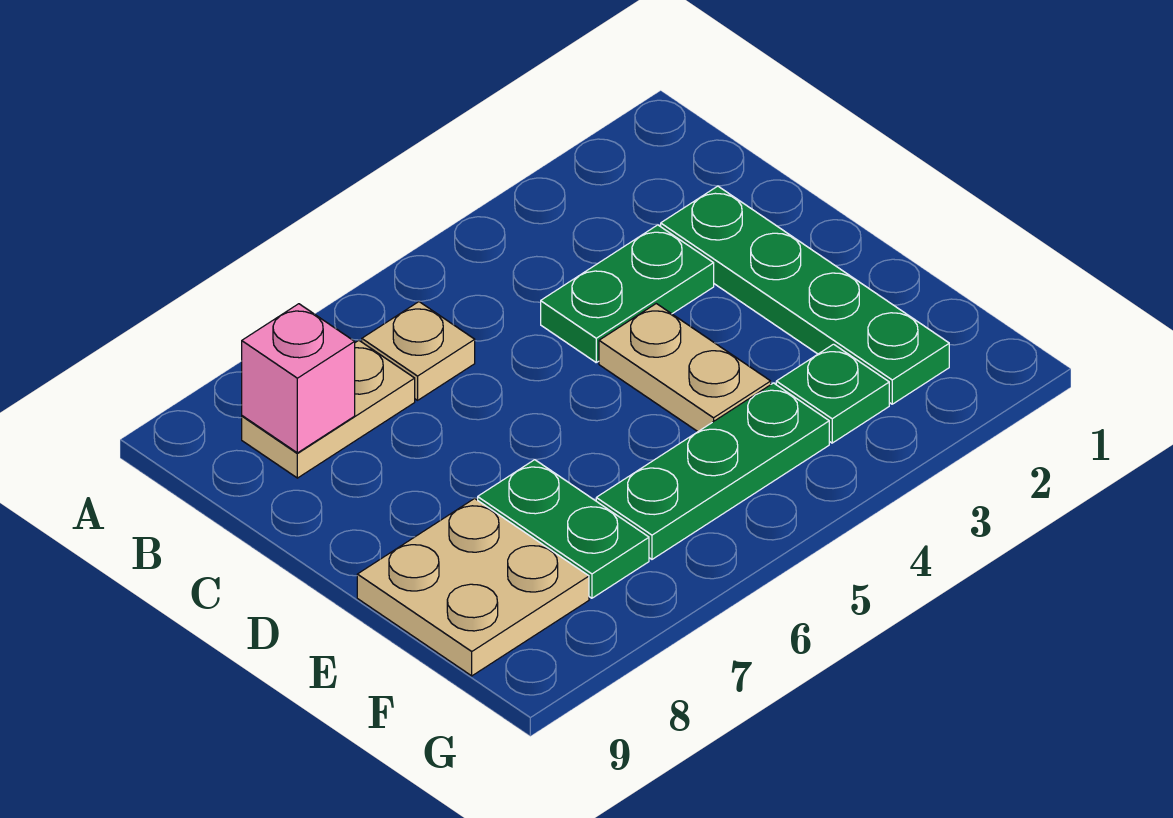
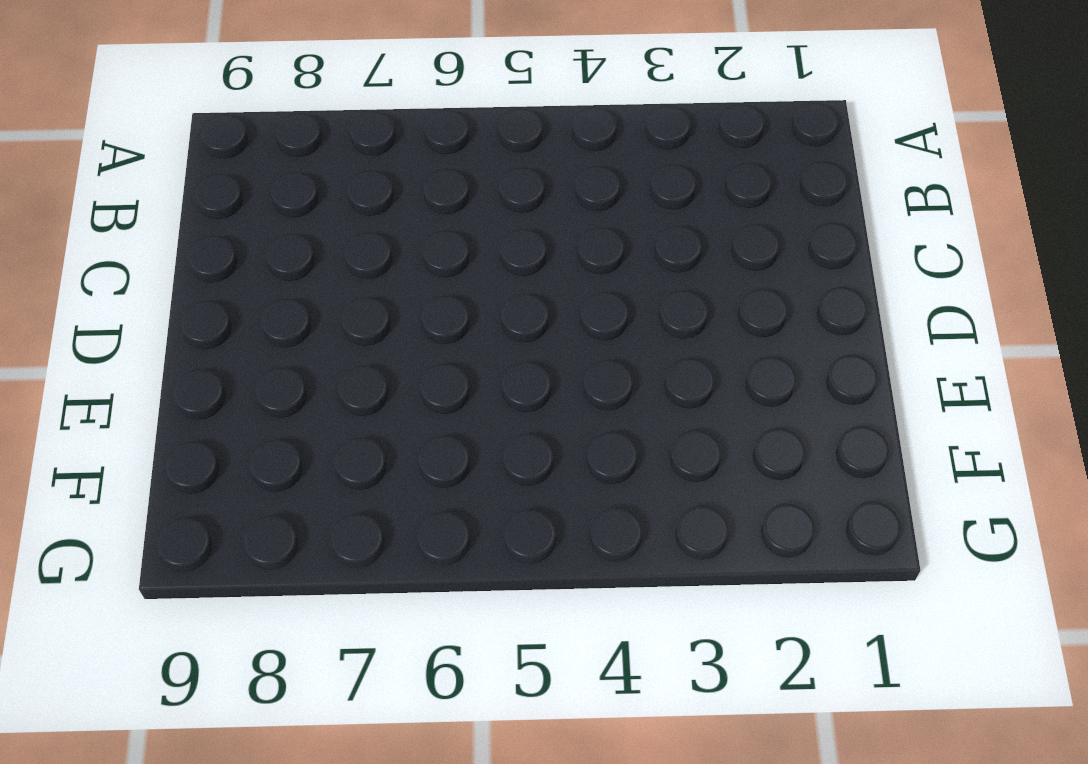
none -> tan 1x1 plate [362,302,475,400]
none -> tan 1x2 plate [242,341,415,478]

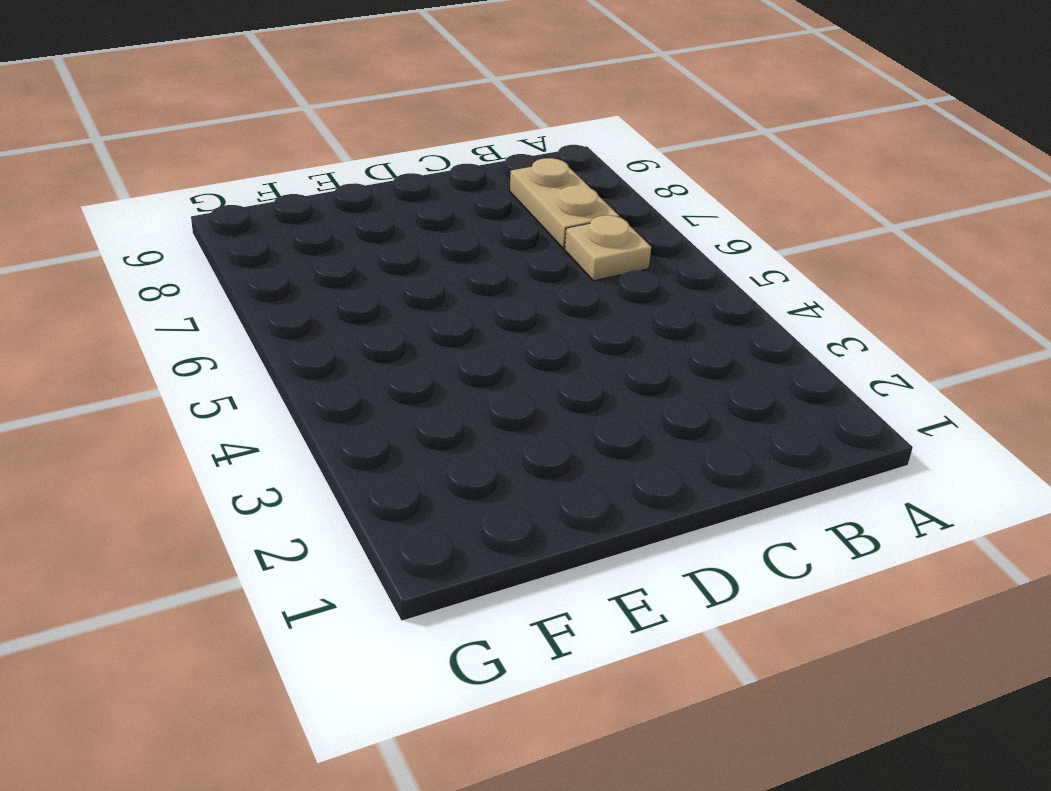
none -> green 1x4 plate [661,186,949,404]
none -> green 1x2 plate [541,225,714,362]

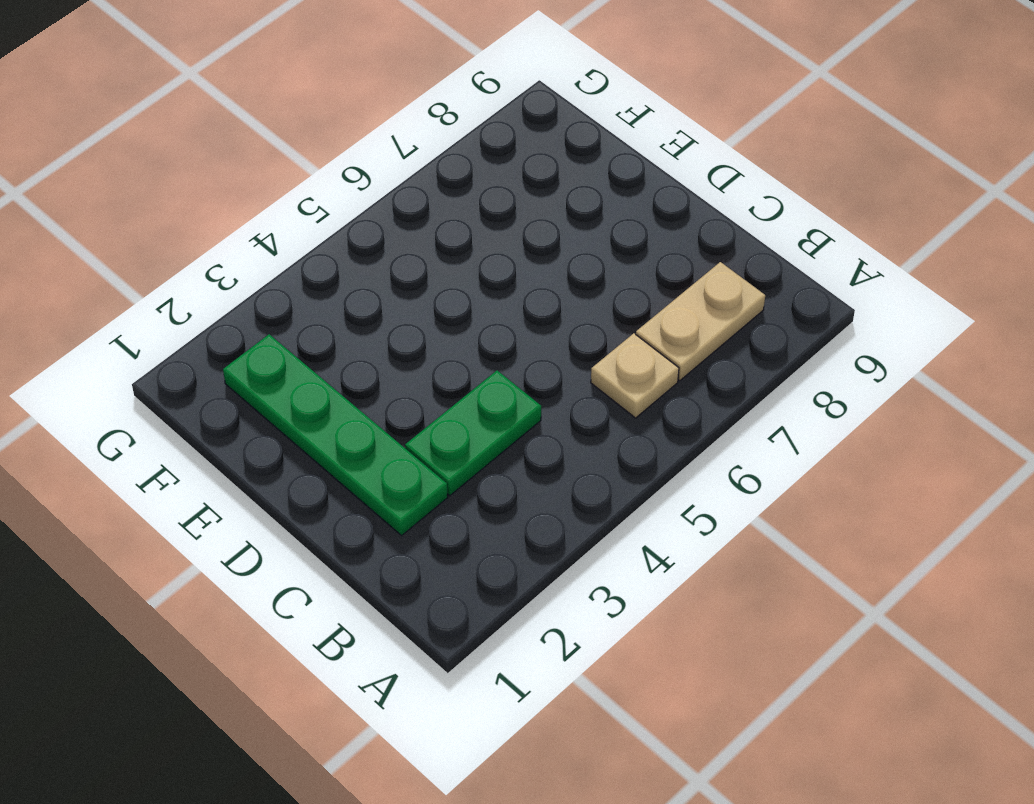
none -> tan 1x2 plate [599,304,771,431]
none -> green 1x2 plate [478,460,649,598]

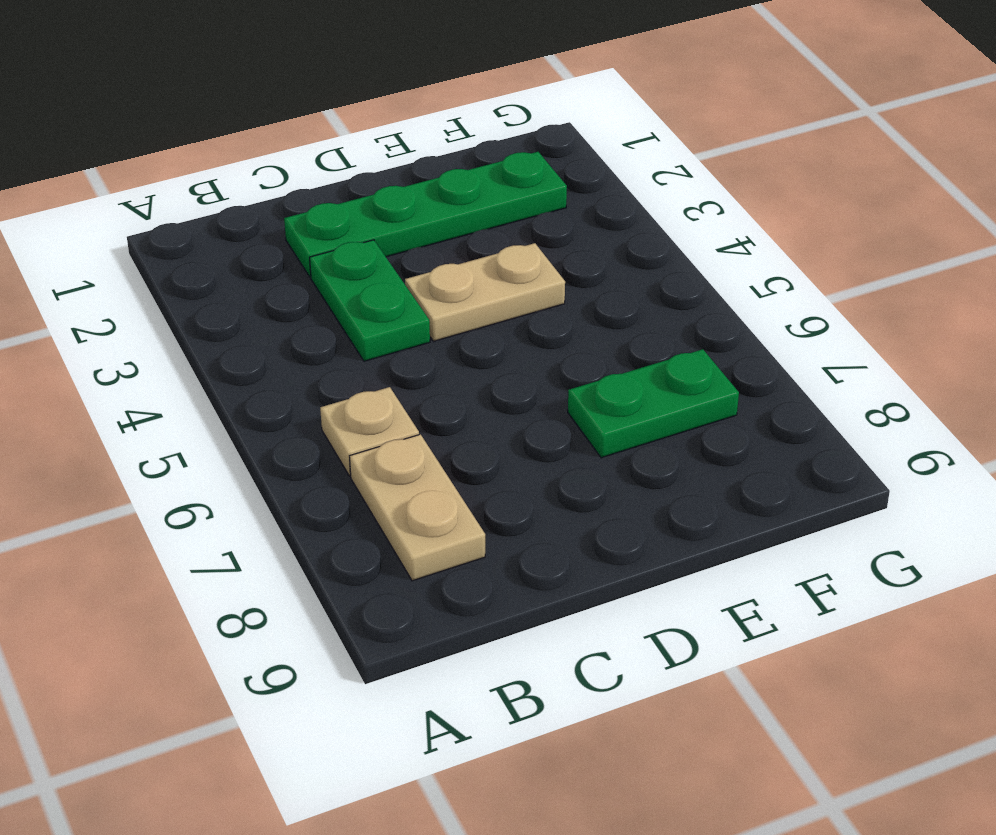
none -> tan 2x2 plate [357,498,589,676]
none -> green 1x1 plate [776,344,889,443]

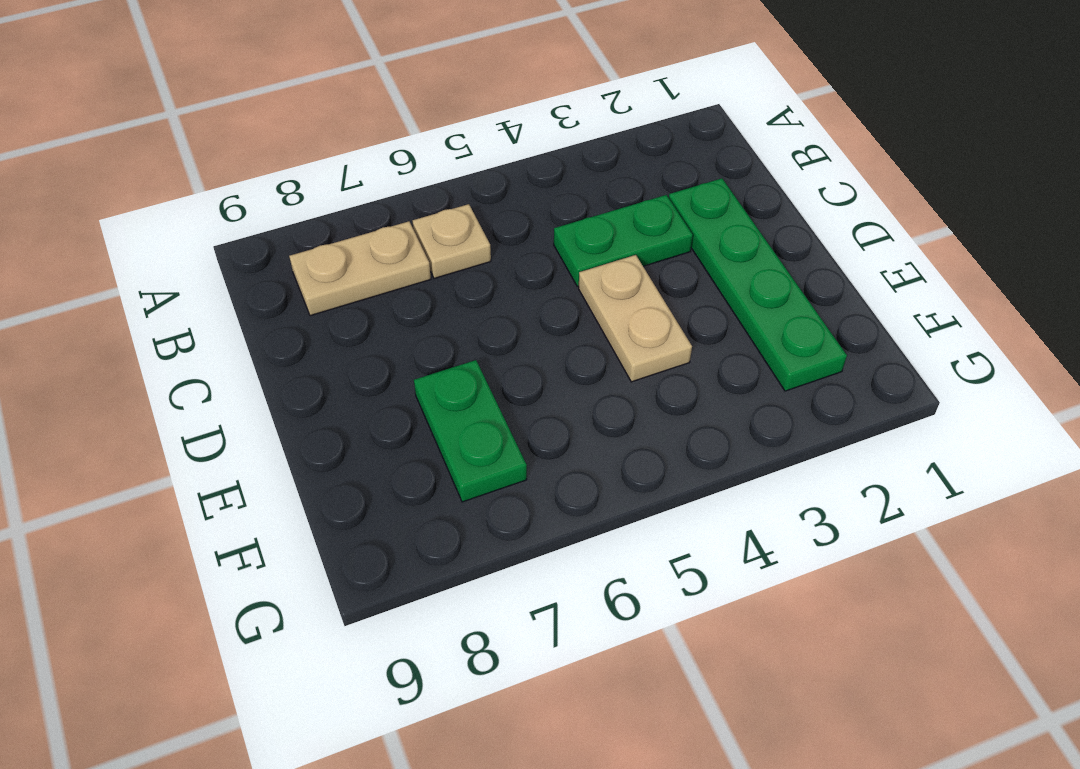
none -> tan 2x2 plate [357,498,589,676]
none -> green 1x1 plate [776,344,889,443]

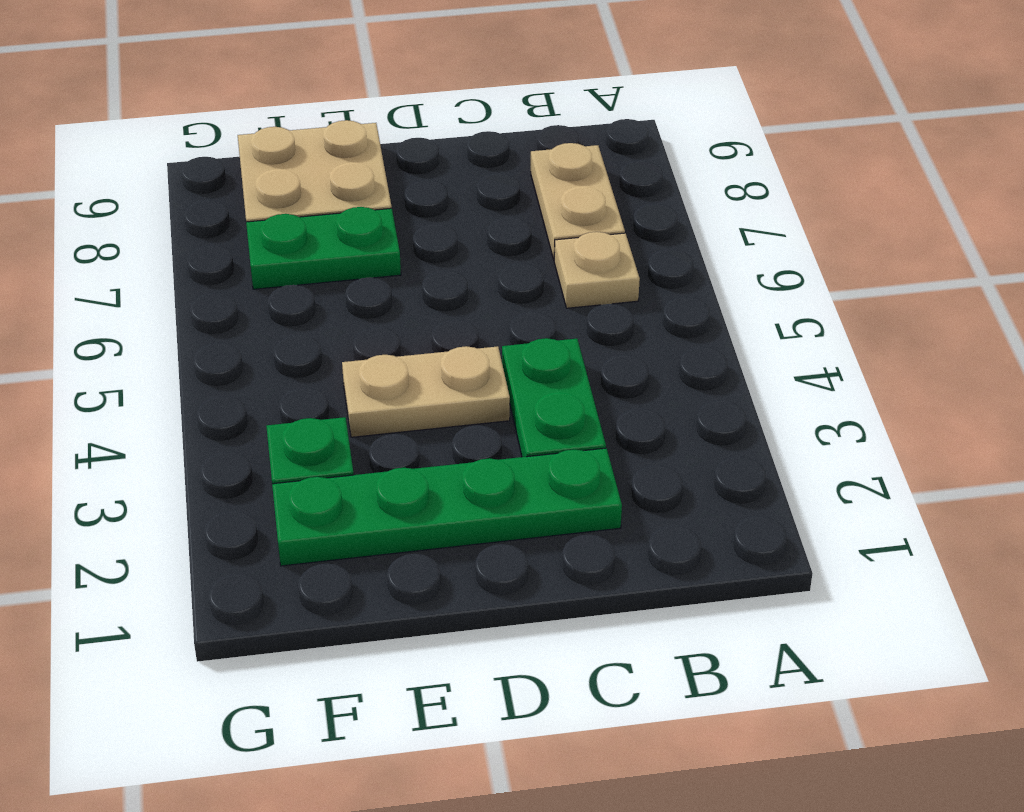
none -> green 1x3 plate [596,383,829,559]
none -> pink 1x1 brick [242,304,355,453]

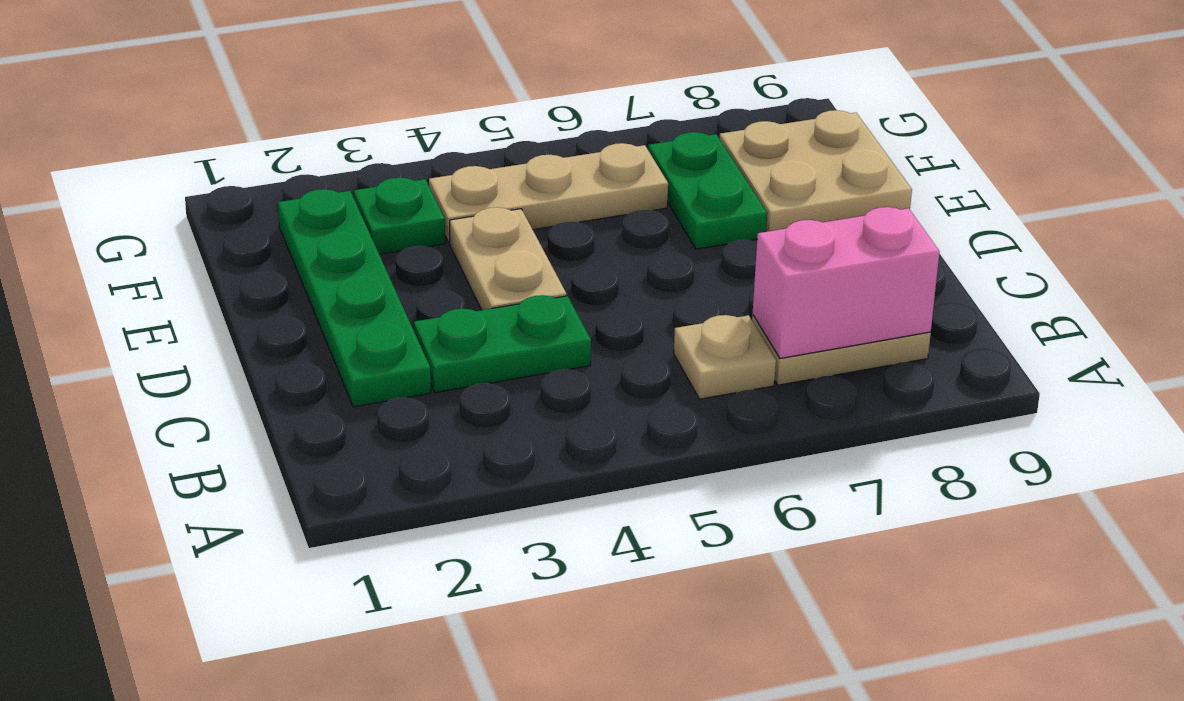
pink 1x2 brick [752,207,940,359] -> pink 1x1 brick [242,304,355,453]
tan 1x3 plate [429,143,668,243] -> green 1x3 plate [596,383,829,559]

